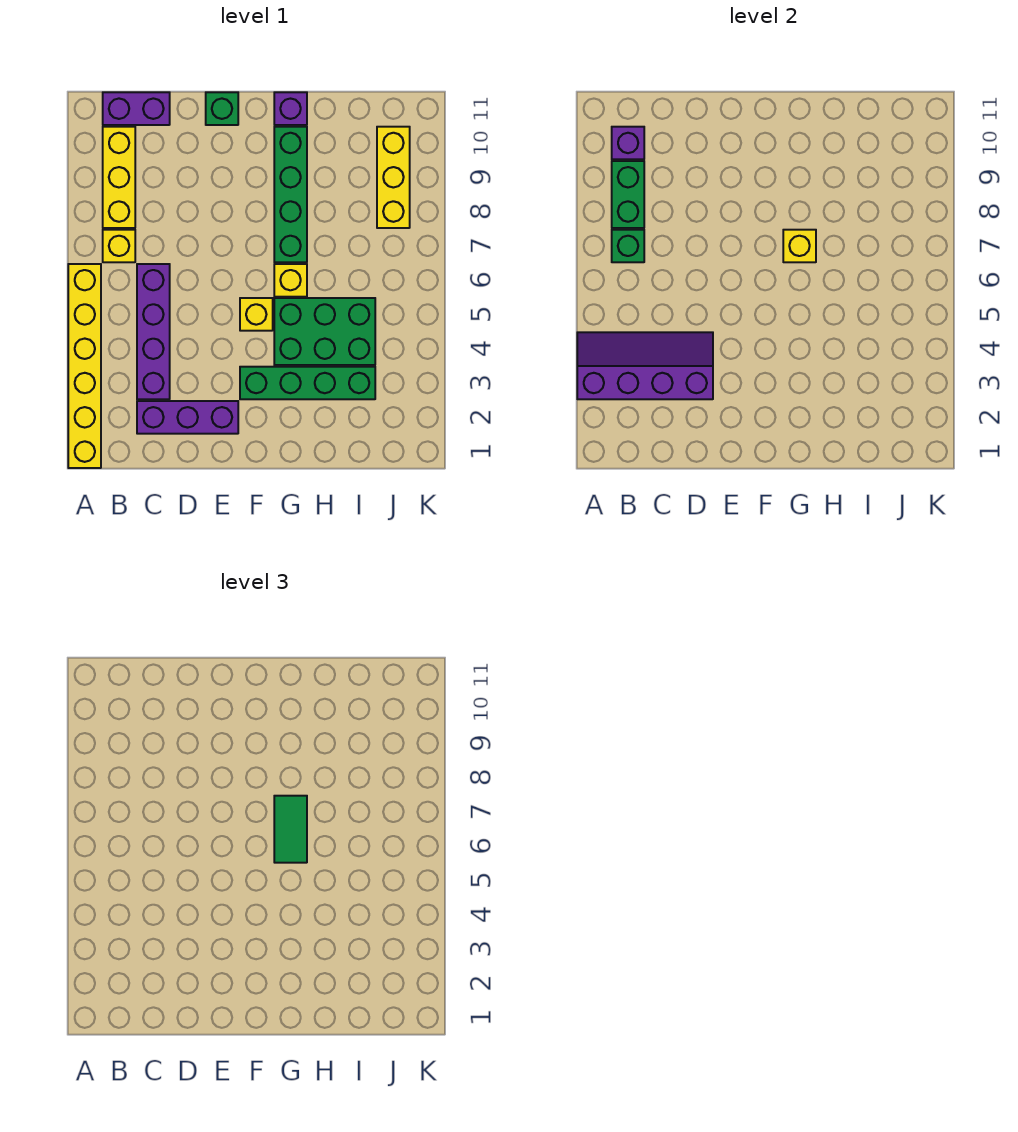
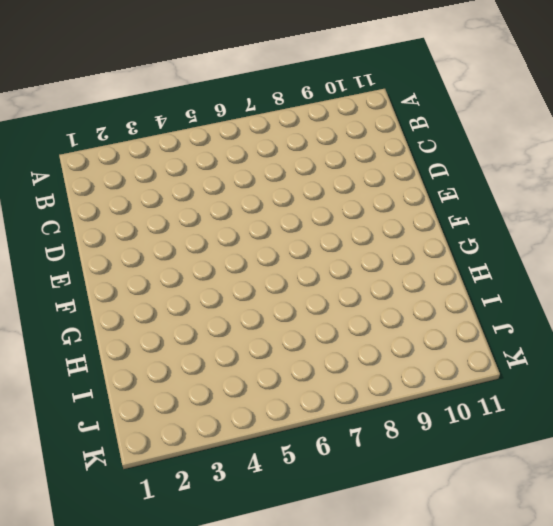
none -> yellow 1x6 brick [68,264,101,468]
none -> yellow 1x1 brick [103,230,135,262]
none -> yellow 1x3 brick [103,127,135,228]

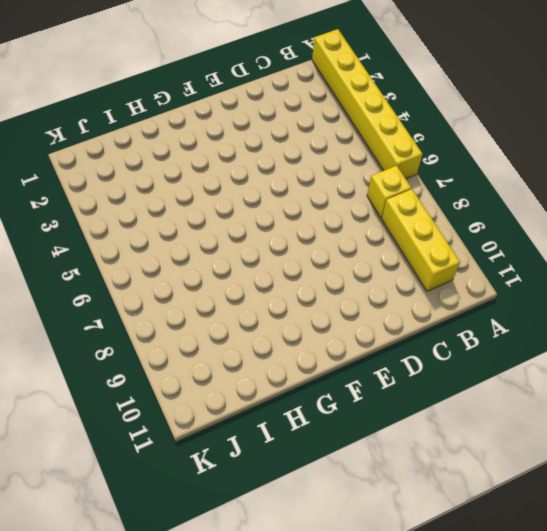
none -> purple 1x2 brick [103,92,170,125]
none -> purple 1x3 brick [137,401,238,434]
none -> purple 1x4 brick [137,264,170,399]

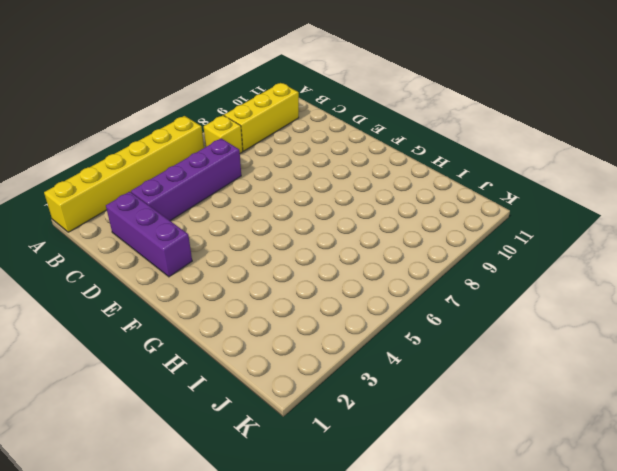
none -> purple 1x2 brick [103,92,170,125]
none -> green 1x1 brick [206,92,238,125]
none -> green 1x4 brick [240,367,375,399]

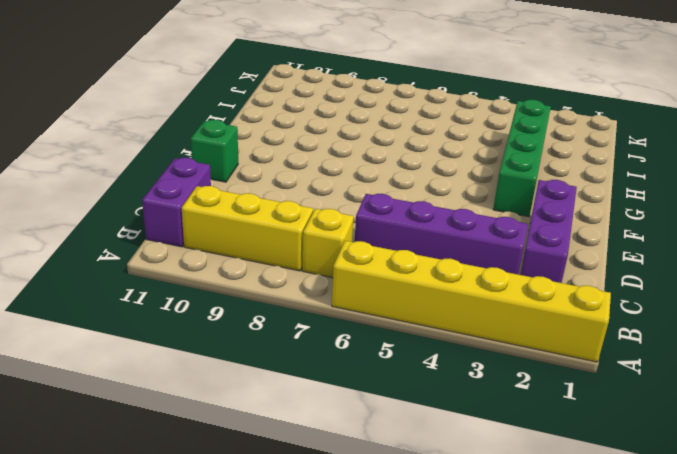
none -> yellow 1x1 brick [240,298,273,331]
none -> green 2x3 brick [274,298,375,365]
none -> yellow 1x1 brick [274,264,307,297]

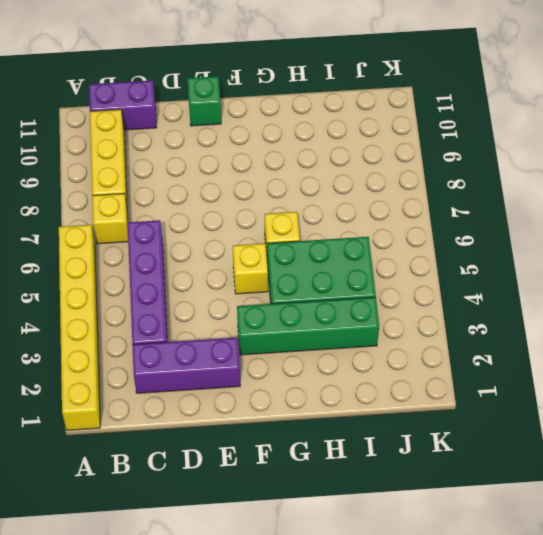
none -> green 1x4 brick [274,127,307,262]
none -> purple 1x1 brick [274,92,307,125]
none -> yellow 1x3 brick [377,127,410,228]

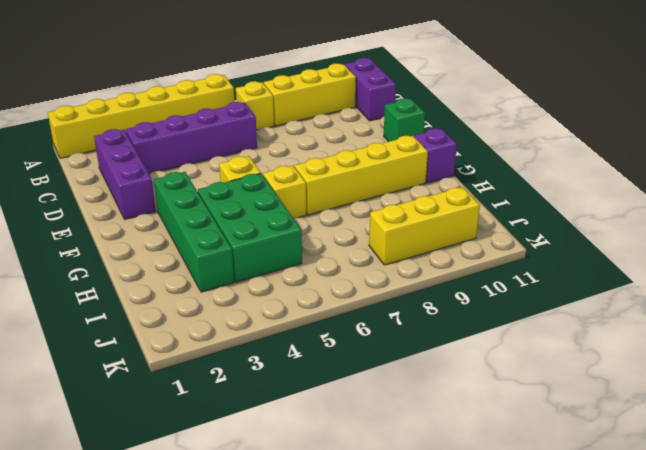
yellow 1x4 brick [295,136,428,215] -> green 1x4 brick [274,127,307,262]
none -> purple 2x4 slope [577,332,713,399]
none -> green 1x1 brick [612,230,644,262]
none -> green 1x2 brick [612,161,644,228]

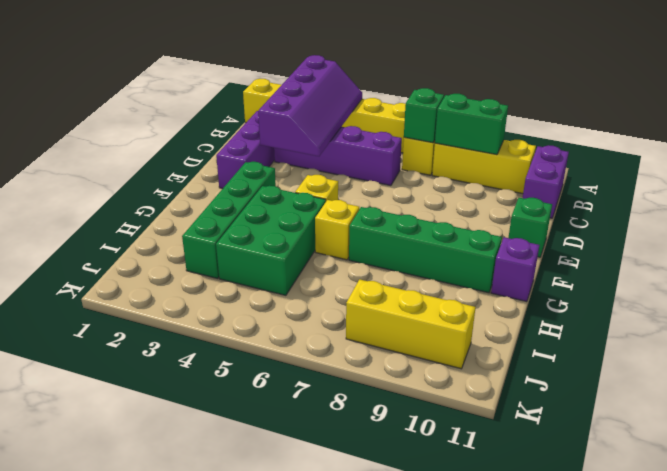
none -> purple 1x1 brick [612,127,644,159]
none -> yellow 1x1 brick [783,230,816,262]
none -> green 1x2 tile [274,796,307,863]

